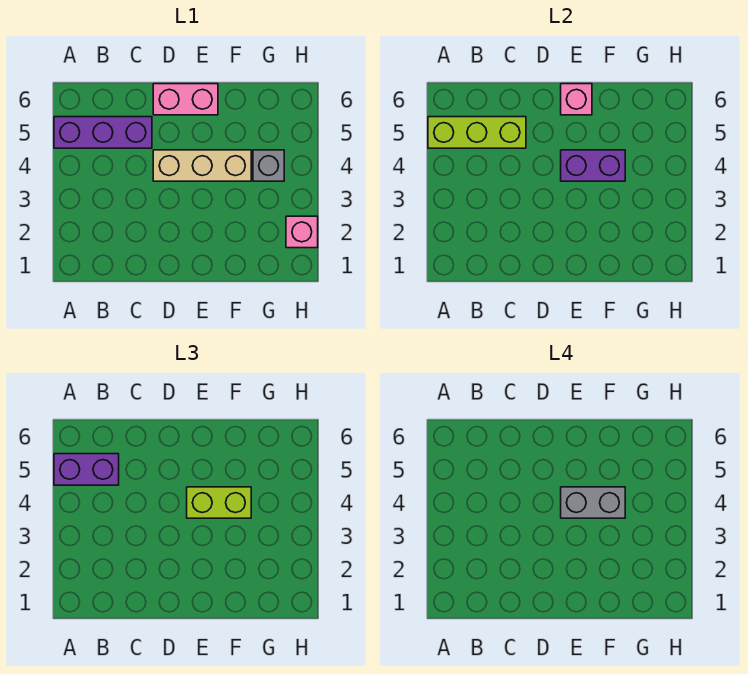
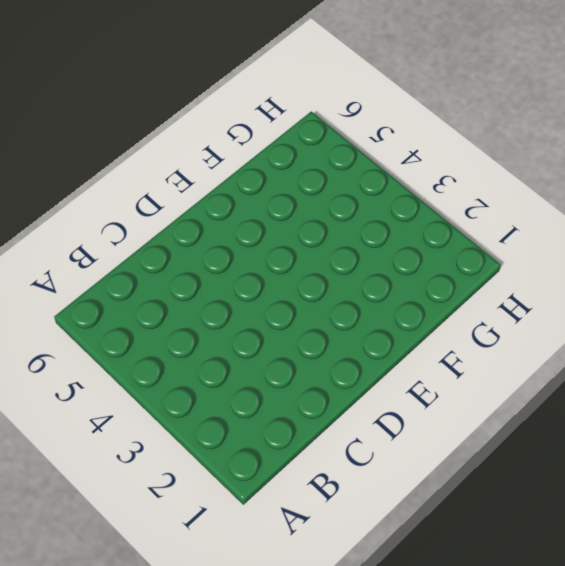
none -> purple 1x3 brick [54,117,152,148]
none -> tan 1x3 brick [153,150,251,181]

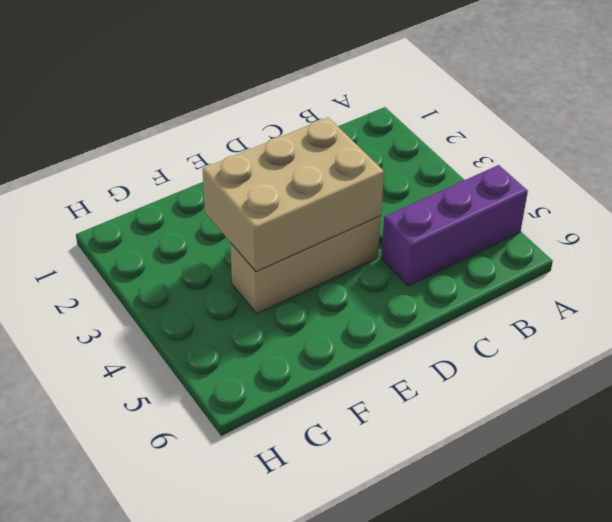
tan 2x3 brick [203,117,384,272] -> purple 1x2 brick [561,150,625,181]
none -> pink 1x2 brick [153,84,218,115]
none -> grey 1x1 brick [253,150,284,181]

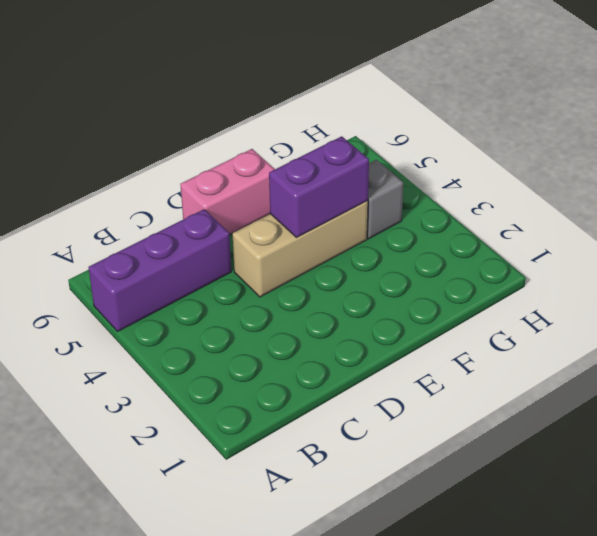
none -> pink 1x1 brick [286,216,318,248]
none -> lime 1x3 brick [428,117,526,148]

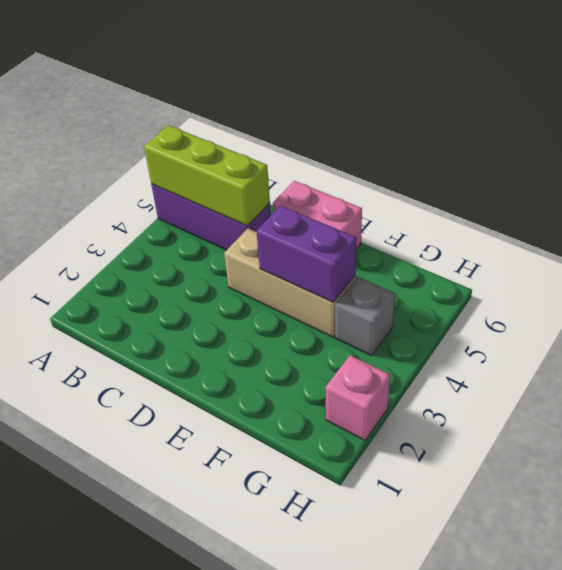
none -> pink 1x1 brick [561,84,592,115]
none -> purple 1x2 brick [54,454,119,485]

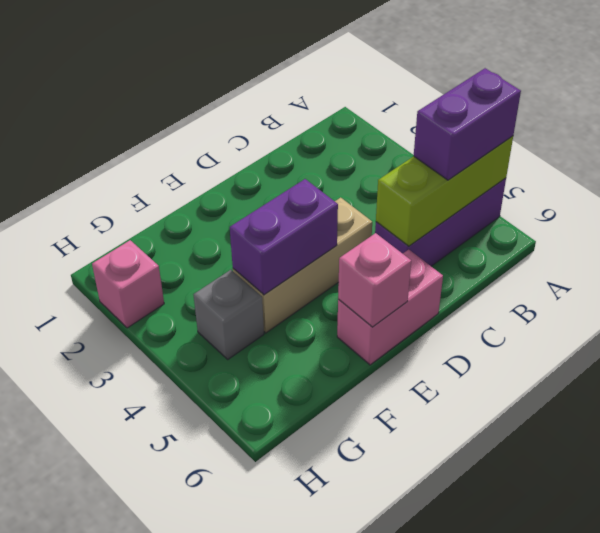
none -> lime 1x2 brick [187,487,251,518]
none -> grey 1x2 brick [561,487,625,518]

